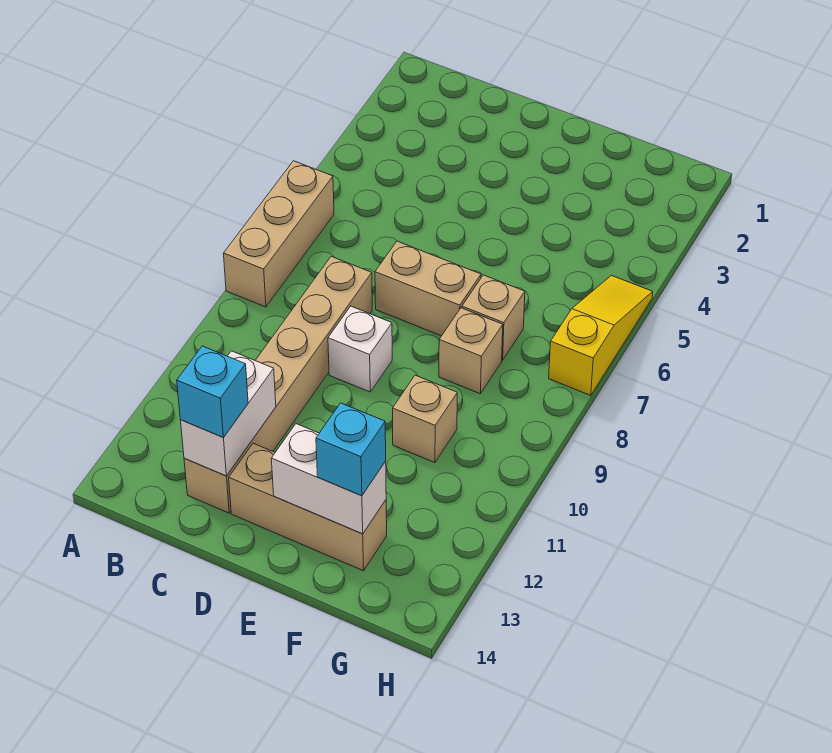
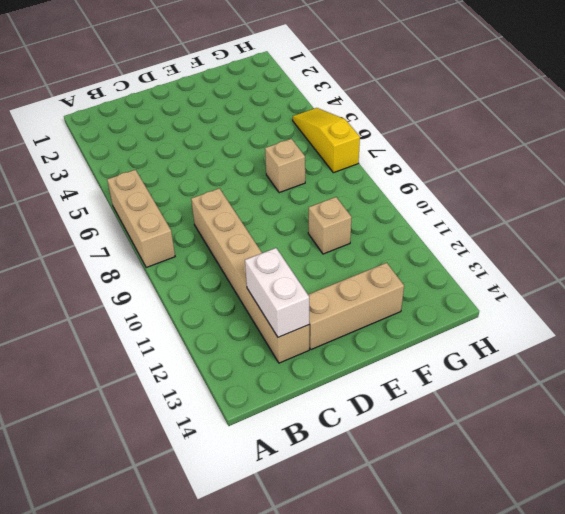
none -> tan 1x2 brick [375,241,481,336]
none -> white 1x1 brick [328,306,392,392]
none -> tan 1x1 brick [439,308,503,394]

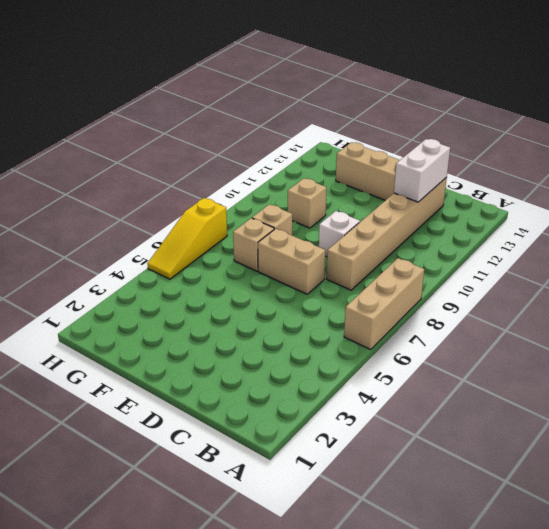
none -> white 1x2 brick [271,424,386,534]
none -> cyan 1x1 brick [177,346,248,437]
none -> cyan 1x1 brick [316,403,386,496]

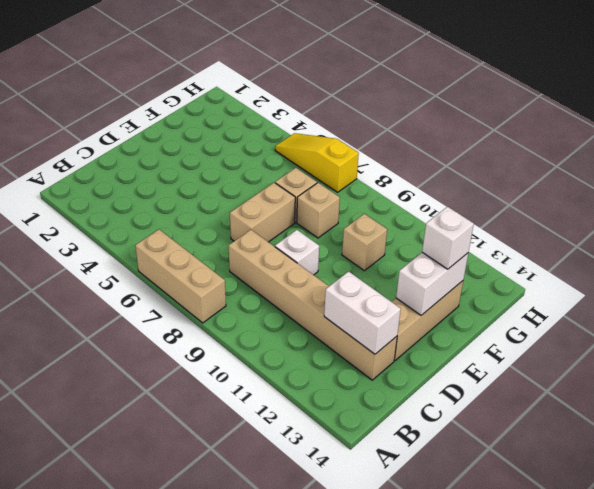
white 1x1 brick [422,207,474,269] -> cyan 1x1 brick [316,403,386,496]
none -> cyan 1x1 brick [177,346,248,437]

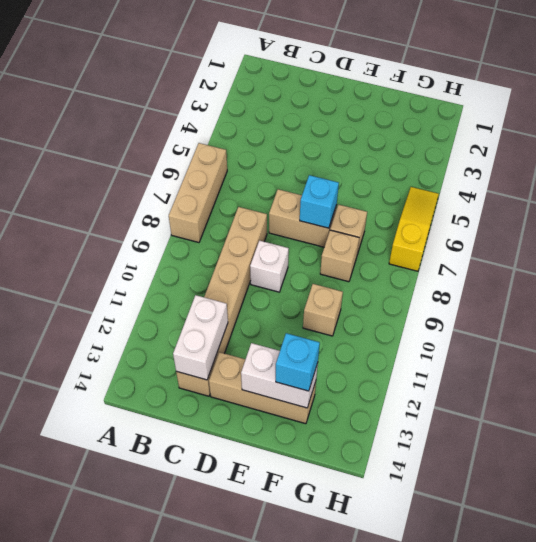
cyan 1x1 brick [300,175,339,228] -> cyan 1x1 brick moved to [177,346,248,437]

